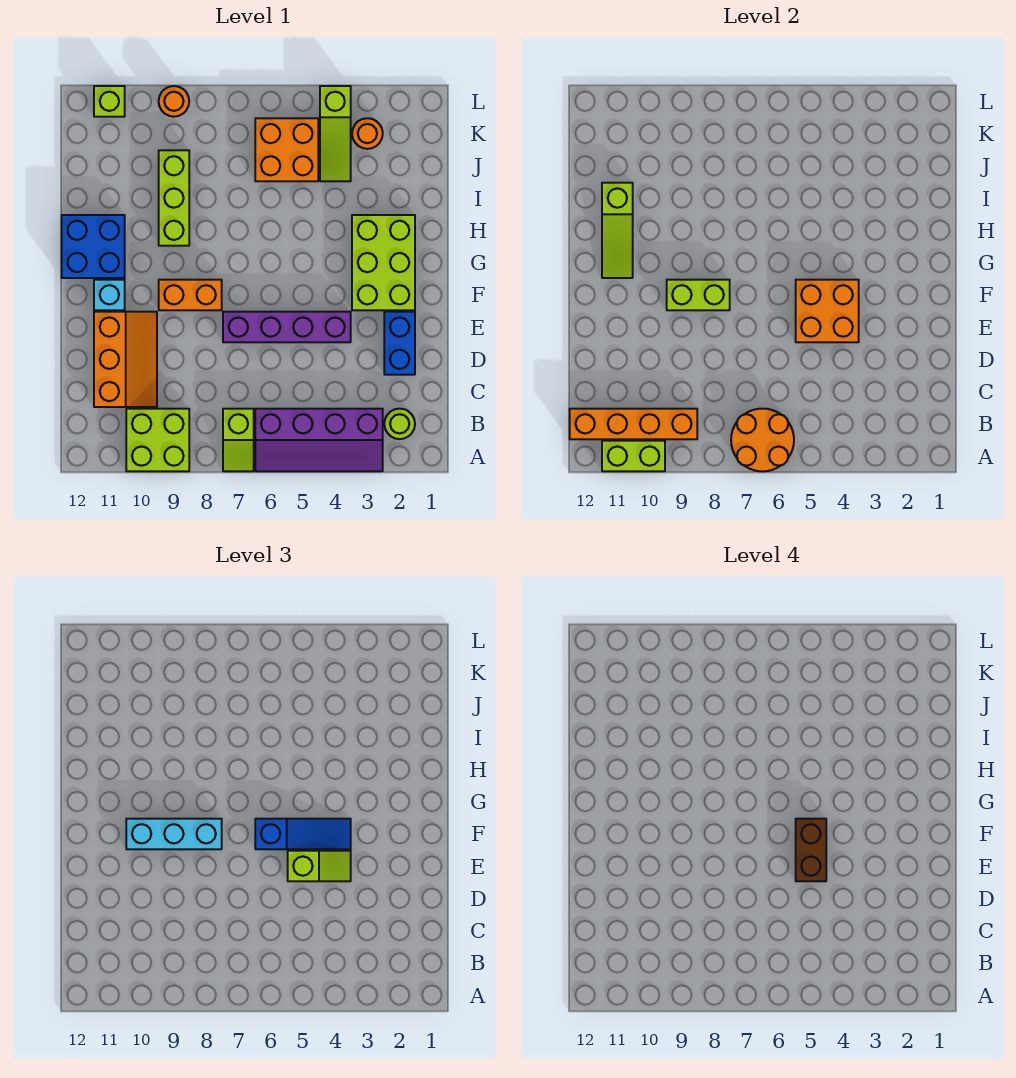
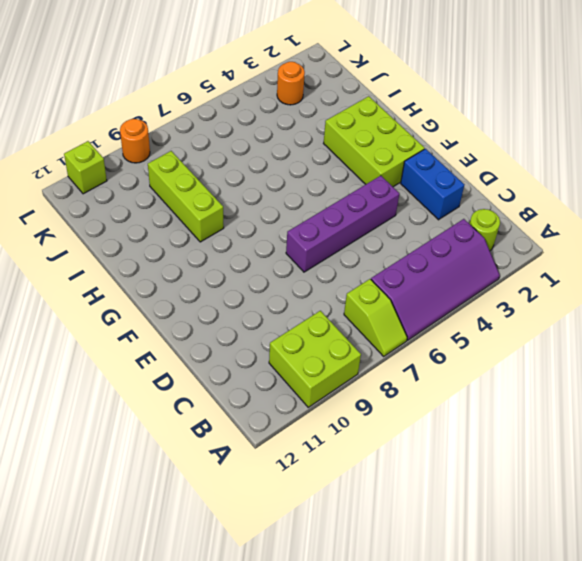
none -> orange 2x3 slope [94,312,157,407]
none -> orange 1x2 brick [159,280,222,310]
none -> cyan 1x1 brick [94,280,125,310]

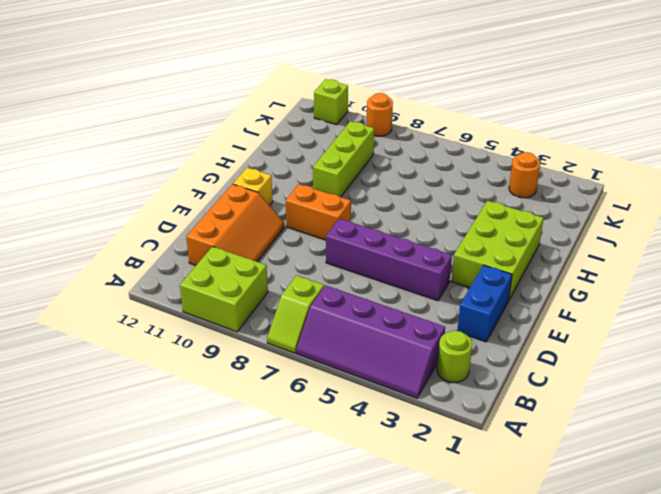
yellow 1x1 brick [233,168,273,206] -> cyan 1x1 brick [94,280,125,310]
none -> blue 2x2 brick [62,215,125,278]
none -> lime 1x3 slope [320,86,351,181]
none -> orange 2x2 brick [255,118,318,181]

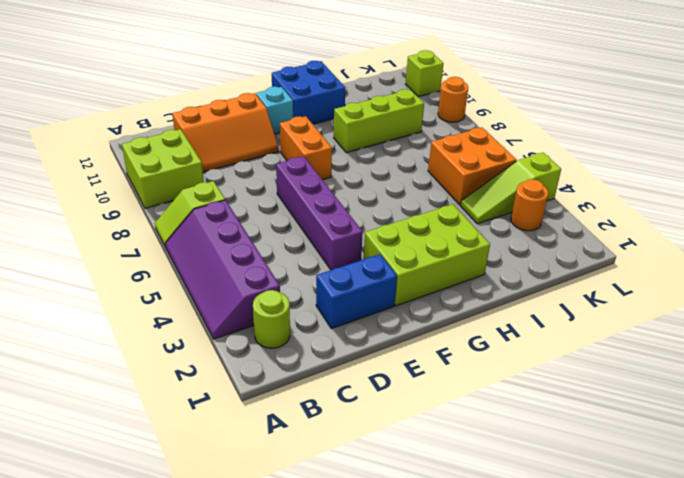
none -> orange 2x2 round brick [731,409,794,471]
none -> lime 1x2 brick [602,441,665,471]
none -> orange 1x4 brick [570,409,697,439]

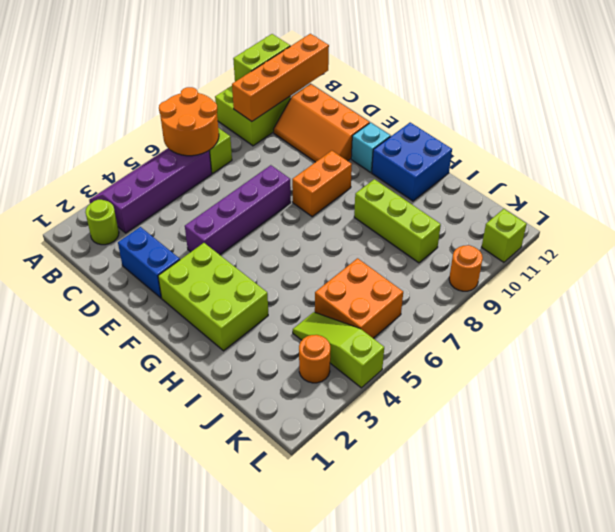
none -> orange 2x2 brick [796,280,859,342]
none -> lime 1x2 brick [667,280,730,310]
none -> lime 1x3 slope [602,183,633,278]

